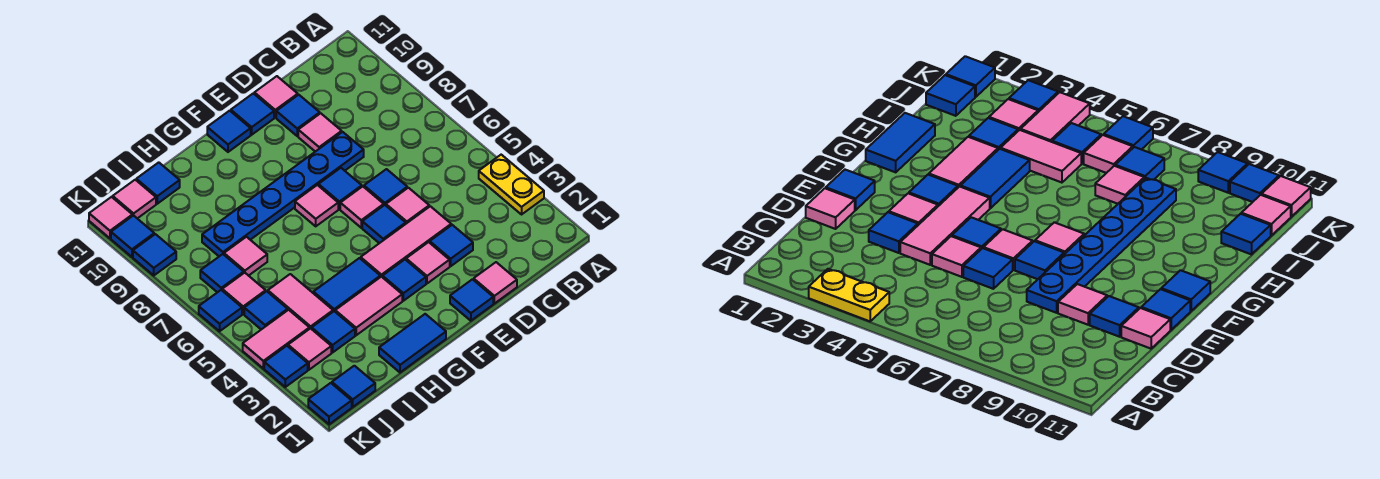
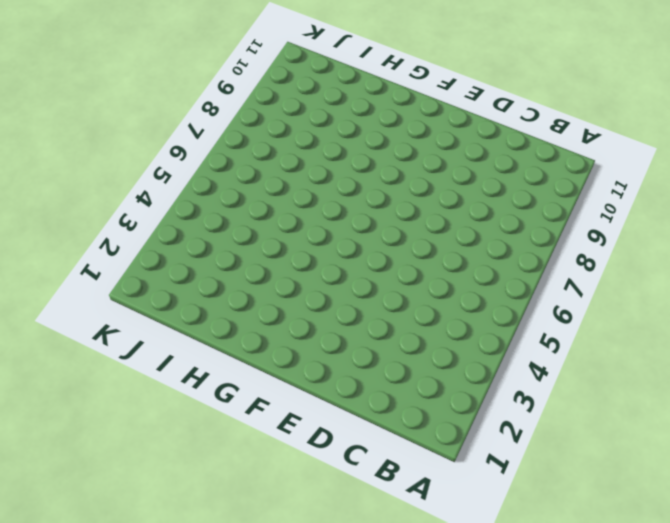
none -> yellow 1x2 plate [479,155,544,214]
none -> pink 1x1 tile [474,262,517,304]
none -> blue 1x1 tile [430,225,473,266]
none -> pink 1x3 tile [361,206,451,277]

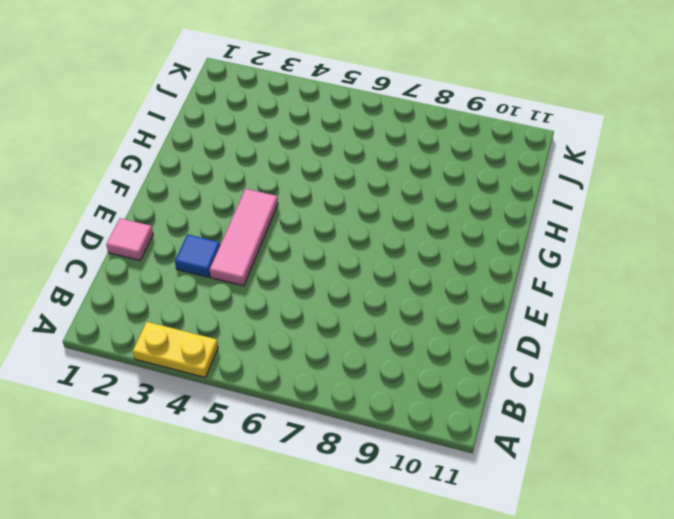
none -> pink 1x1 tile [386,188,429,224]
none -> blue 1x1 tile [364,169,407,205]
none -> blue 1x6 plate [202,132,364,256]
none -> pink 1x1 tile [298,113,342,152]

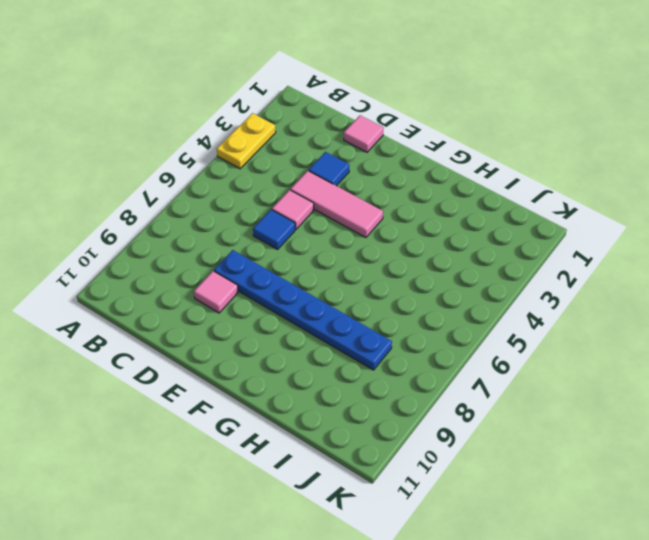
none -> blue 1x1 tile [276,95,320,136]
none -> pink 1x1 tile [254,76,298,117]
none -> blue 1x1 tile [450,279,493,321]
none -> pink 1x1 tile [406,242,450,283]

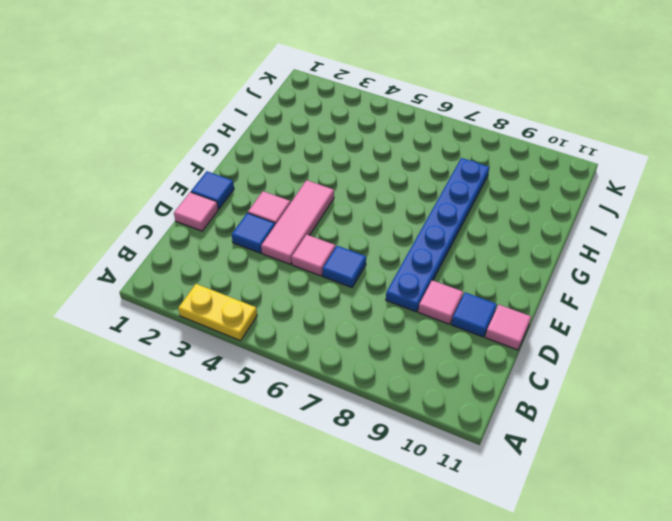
none -> blue 1x1 tile [362,205,406,243]
none -> pink 1x1 tile [340,186,384,228]
none -> blue 1x1 tile [318,168,362,209]
none -> blue 1x1 tile [231,93,274,135]

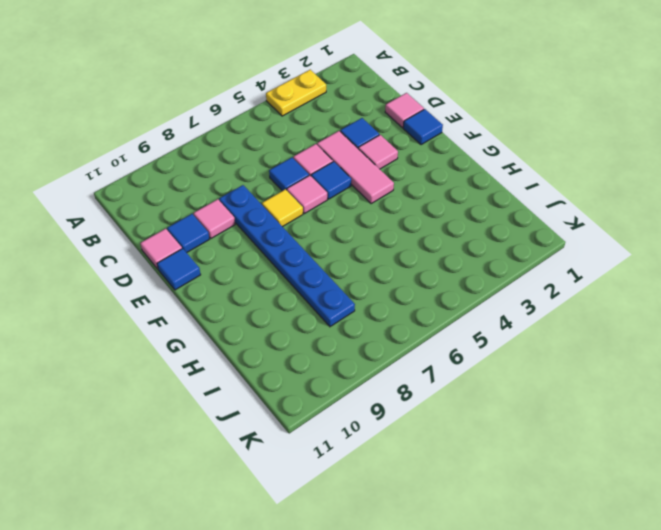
yellow 1x1 tile [262,189,303,227] -> blue 1x1 tile [318,168,362,209]
none -> blue 1x1 tile [383,260,426,301]
none -> pink 1x1 tile [295,185,338,226]
none -> blue 1x1 tile [207,111,251,152]
none -> blue 1x2 tile [379,314,446,372]

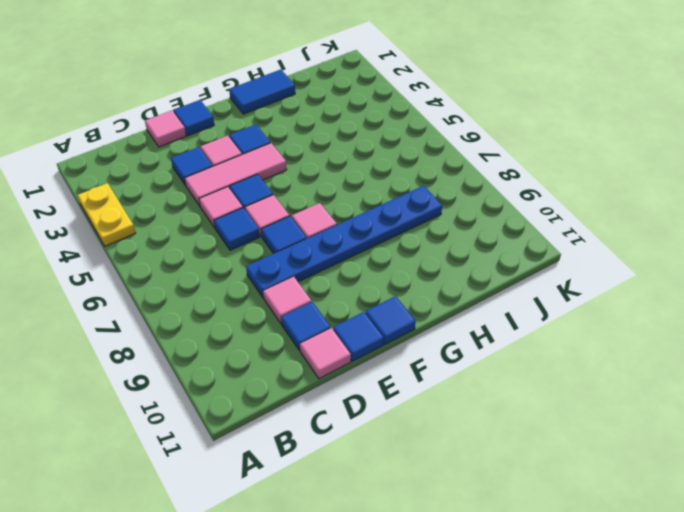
none -> pink 1x2 tile [335,277,402,335]
none -> blue 1x2 tile [313,258,380,311]
none -> blue 1x1 tile [312,311,355,353]
none -> pink 1x2 tile [268,274,333,329]

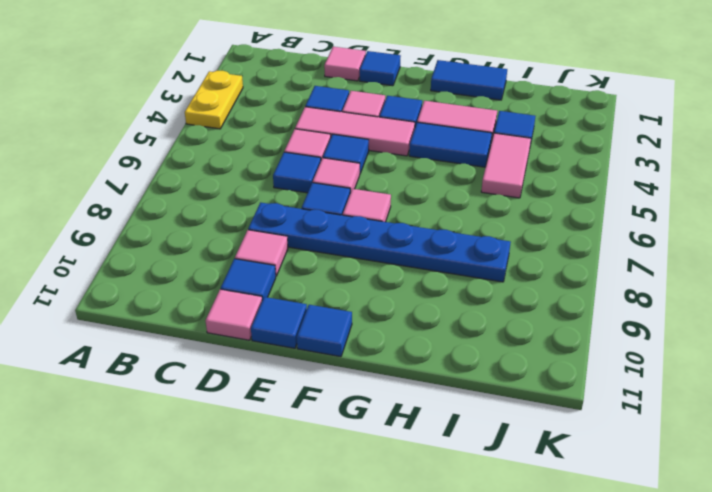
none -> pink 1x1 tile [224,237,267,276]
none -> blue 1x1 tile [136,162,180,204]
none -> blue 1x1 tile [332,366,375,407]
none -> pink 1x1 tile [288,328,331,370]

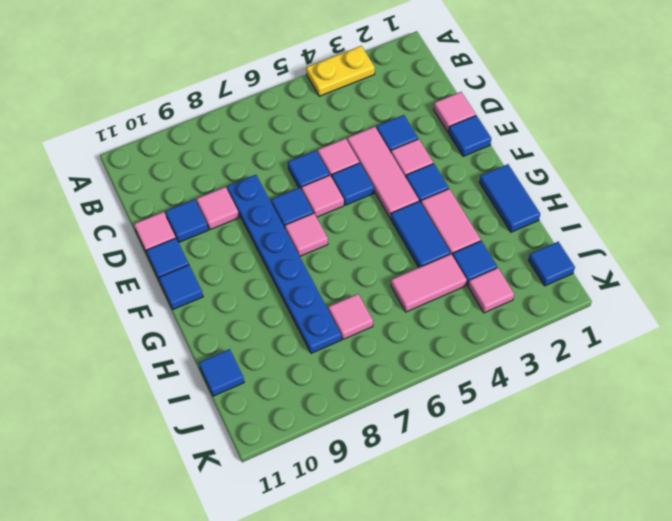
none -> pink 1x2 tile [243,310,309,368]
none -> blue 1x1 tile [244,291,288,329]
none -> pink 1x1 tile [222,273,266,314]
none -> blue 1x1 tile [200,254,244,292]

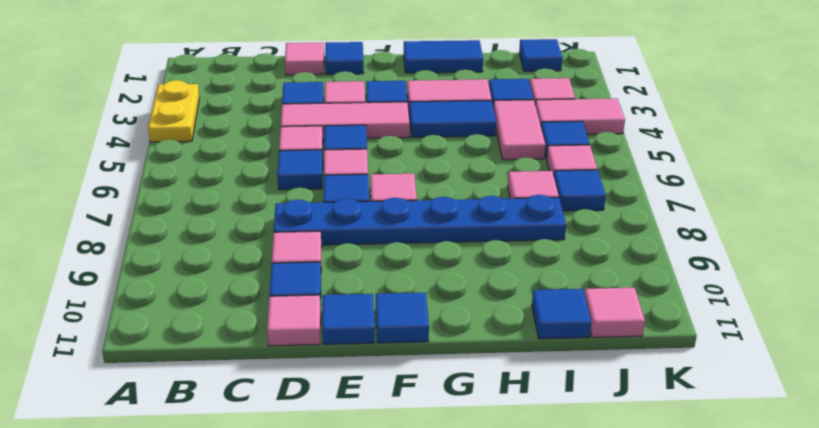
none -> blue 1x1 tile [308,383,352,424]
none -> blue 1x1 tile [264,346,308,387]
none -> blue 1x1 tile [199,290,242,331]
none -> blue 1x1 tile [133,234,176,275]

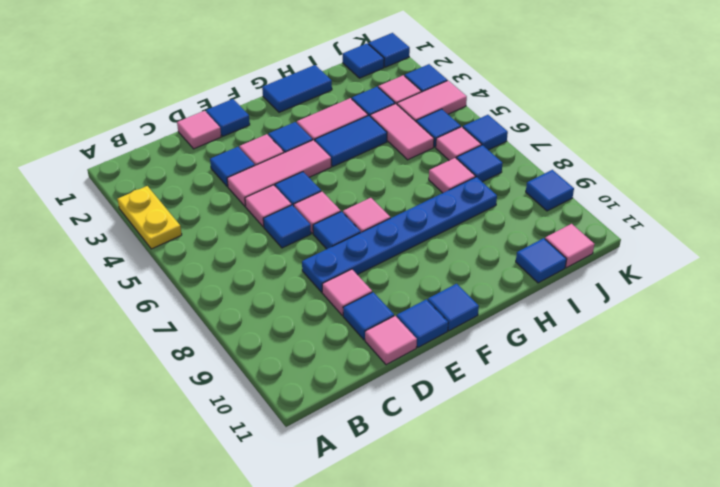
none -> blue 1x1 tile [111,215,154,257]
none -> pink 1x1 tile [89,197,132,238]

